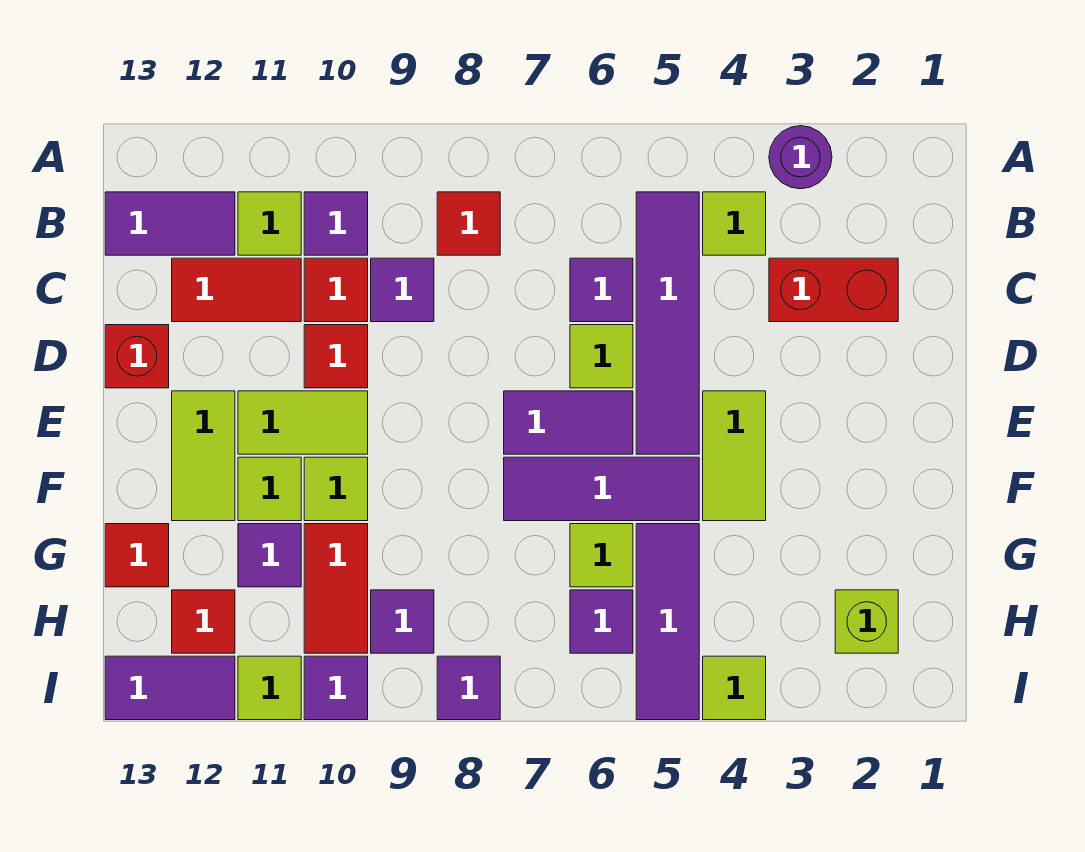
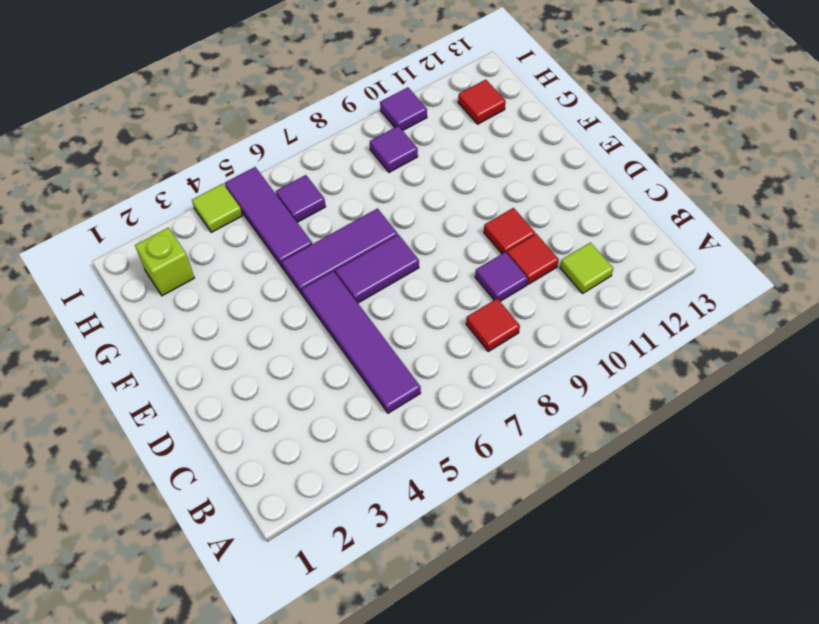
none -> purple 1x1 round brick [769,126,832,189]
none -> lime 1x1 tile [703,192,766,255]
none -> purple 1x1 tile [304,192,368,255]
none -> purple 1x2 tile [105,192,235,255]

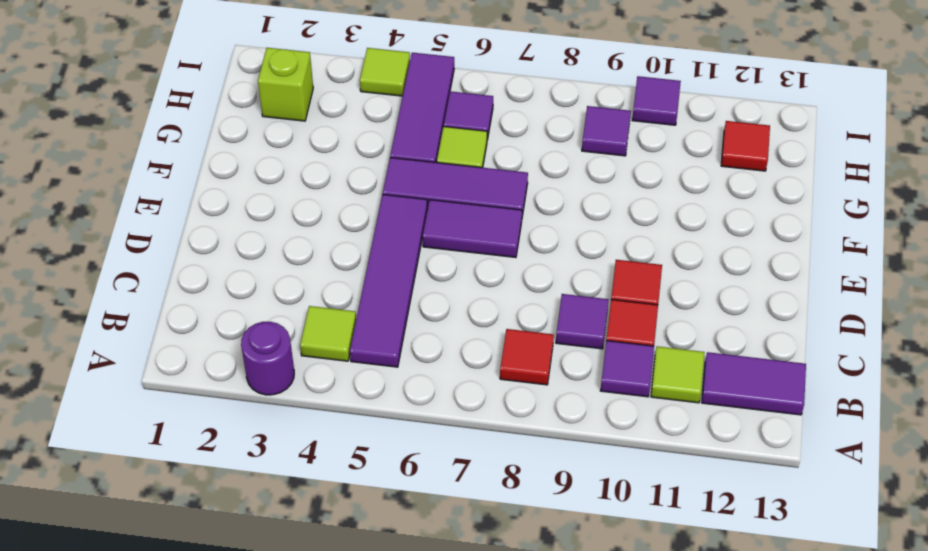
none -> red 1x2 brick [769,258,898,322]
none -> purple 1x1 tile [570,258,633,322]
none -> red 1x2 tile [172,258,301,322]
none -> lime 1x1 tile [570,325,633,388]

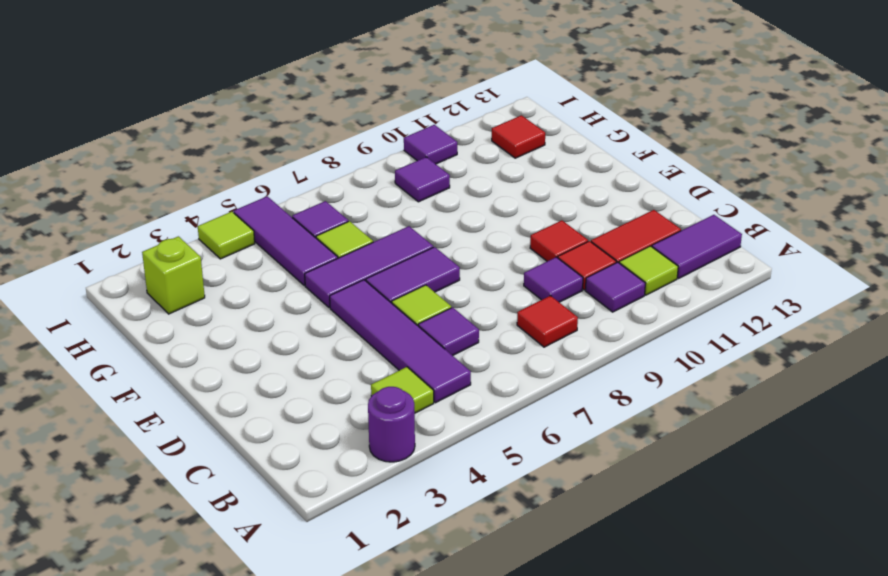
none -> red 1x2 brick [769,258,898,322]
none -> red 1x1 brick [105,325,169,388]
none -> lime 1x2 tile [703,391,766,521]
none -> lime 1x2 tile [238,391,368,454]

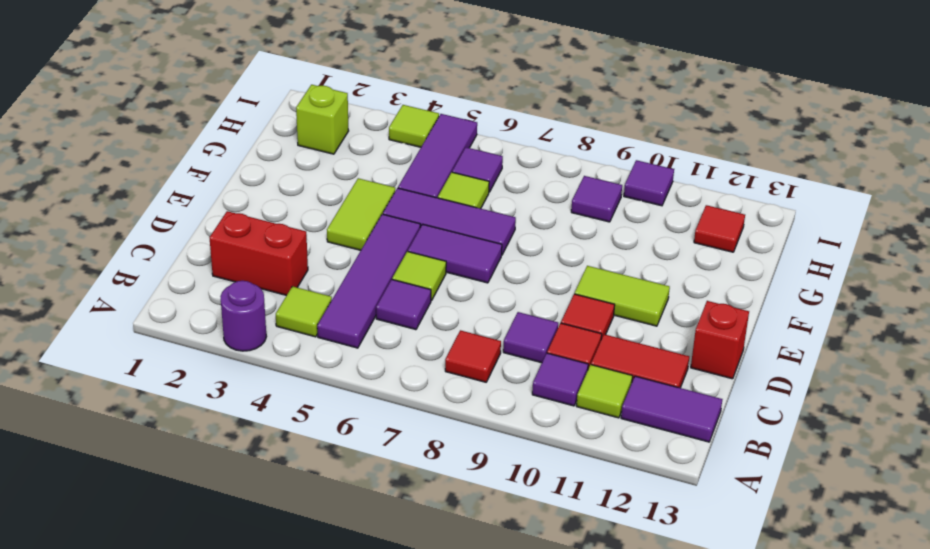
none -> lime 1x2 tile [172,391,235,521]
none -> lime 1x1 tile [304,457,368,521]
none -> lime 1x1 tile [238,457,301,521]
none -> red 1x2 tile [304,524,368,653]

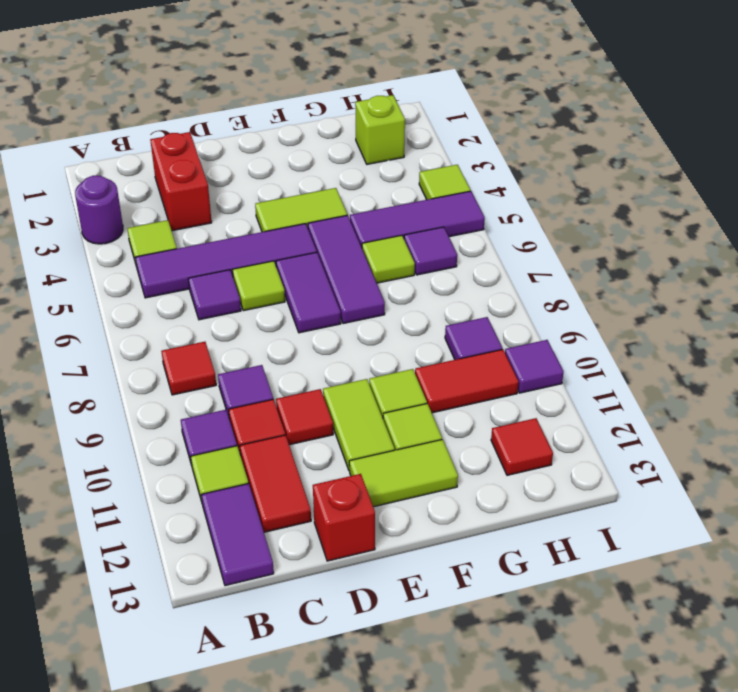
none -> purple 1x1 tile [238,524,301,587]
none -> red 1x1 tile [105,524,169,587]
none -> purple 1x1 tile [437,656,500,720]
none -> lime 1x1 tile [238,656,301,720]

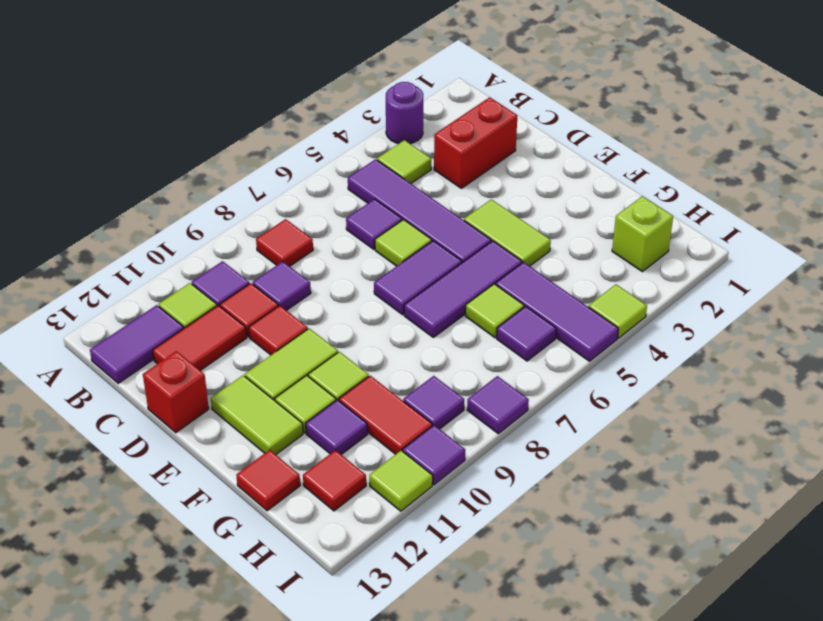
none -> purple 1x2 tile [105,656,235,720]

